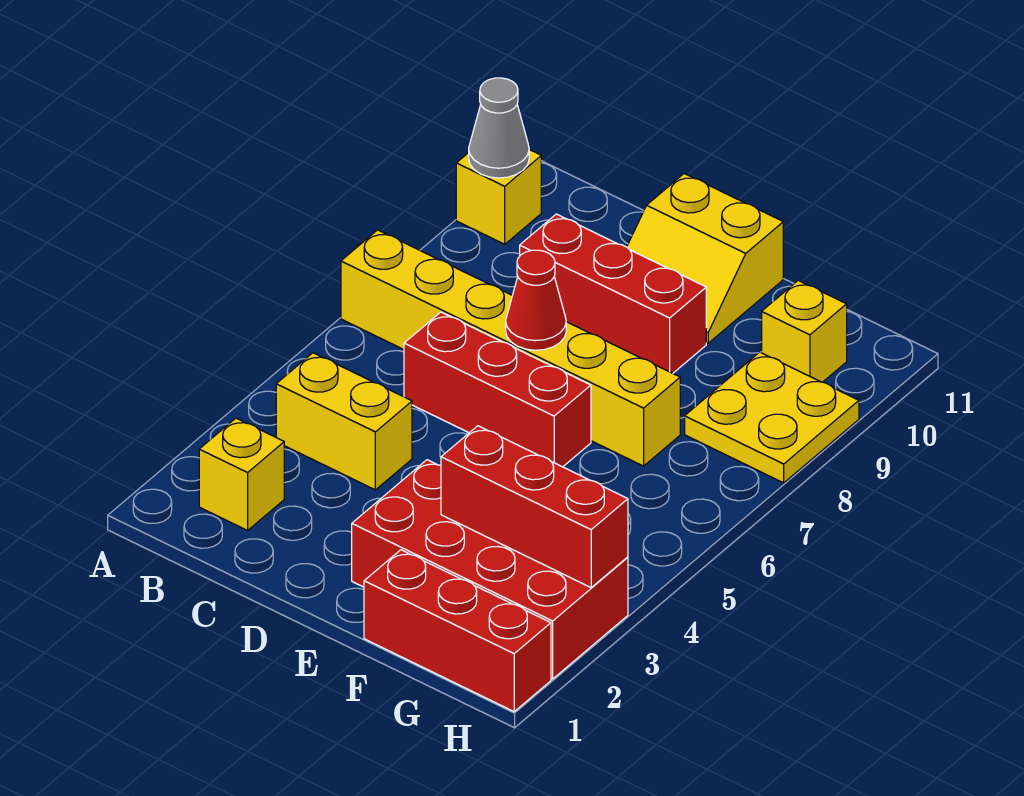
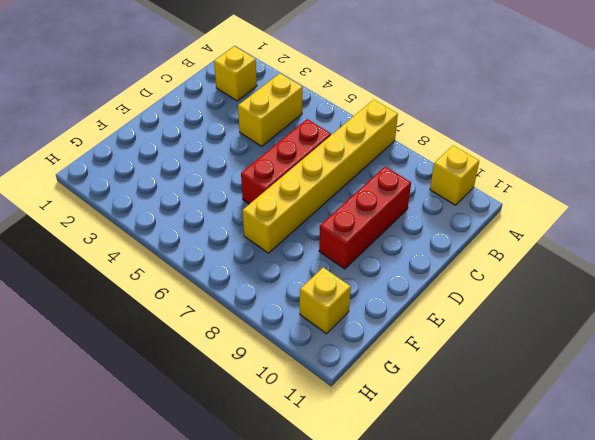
none -> yellow 2x2 slope [627,174,783,343]
none -> red 2x4 brick [352,460,628,679]
none -> red 1x3 brick [364,550,551,711]

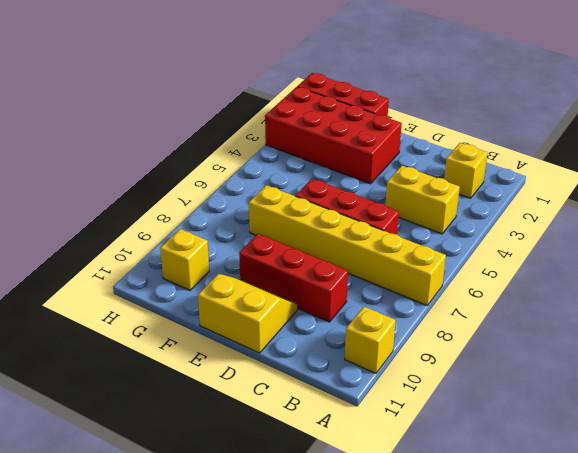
none -> yellow 2x2 plate [685,352,859,483]
none -> grey 1x1 cone [469,78,529,178]
none -> red 1x1 cone [506,250,566,350]

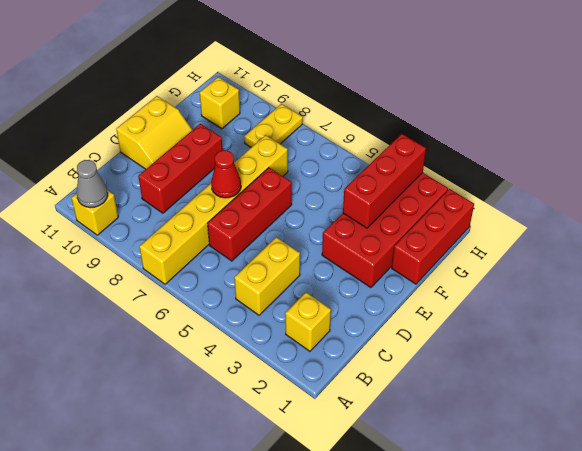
yellow 1x2 plate [244,104,303,147] -> yellow 2x2 plate [685,352,859,483]

